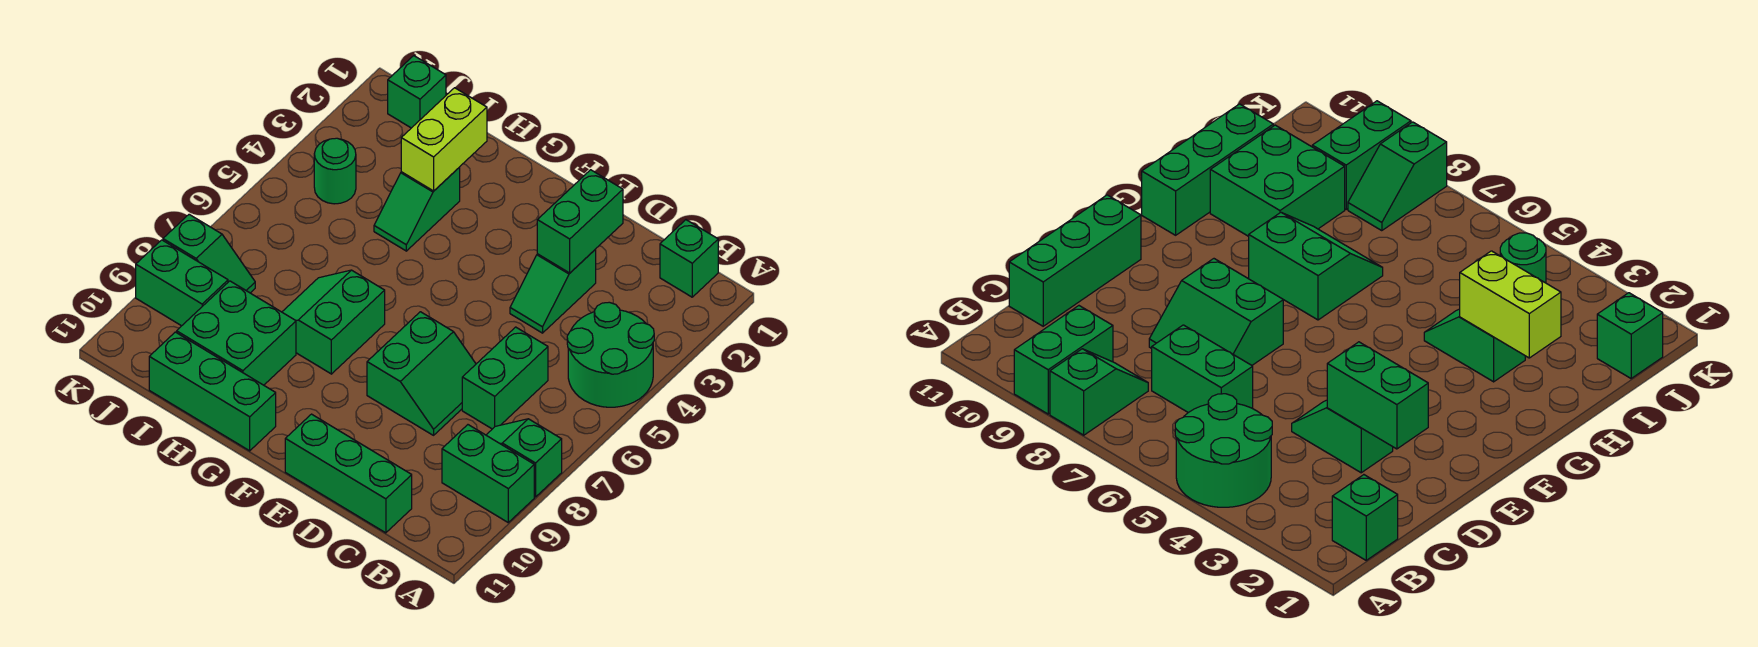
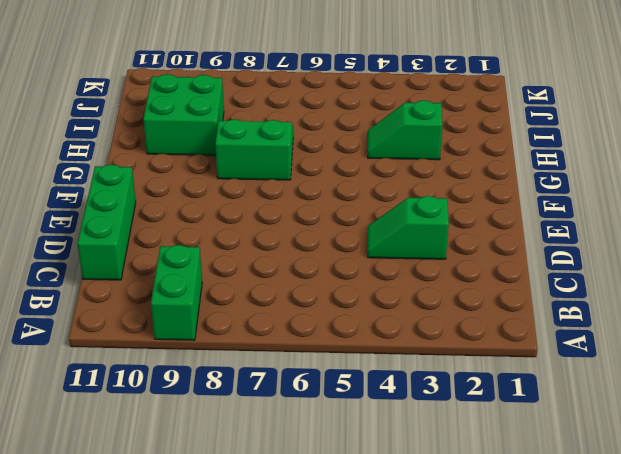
none -> green 2x2 round brick [567,302,654,407]
none -> green 1x2 slope [486,419,562,497]
none -> green 1x1 brick [660,220,718,297]

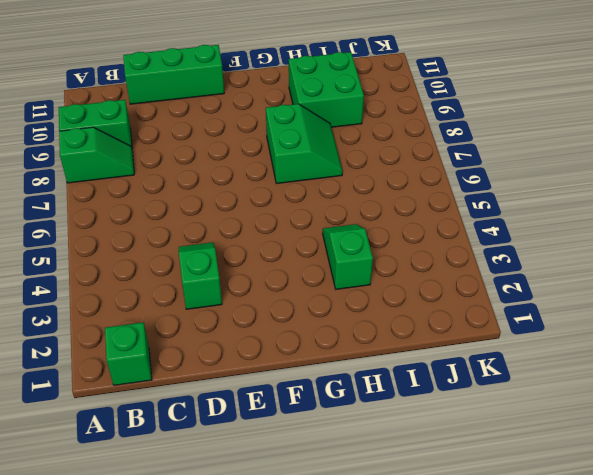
none -> green 2x2 round brick [567,302,654,407]
none -> green 1x2 brick [462,327,548,429]
none -> green 2x2 slope [367,312,476,435]

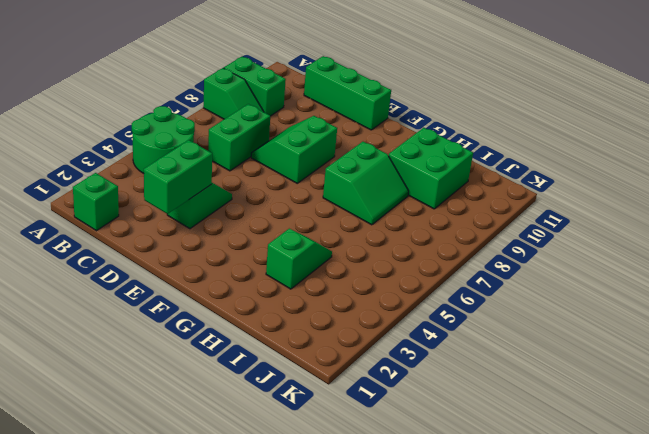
none -> green 1x3 brick [149,332,276,451]
none -> green 1x1 brick [388,56,446,128]
none -> green 1x1 round brick [314,138,356,204]

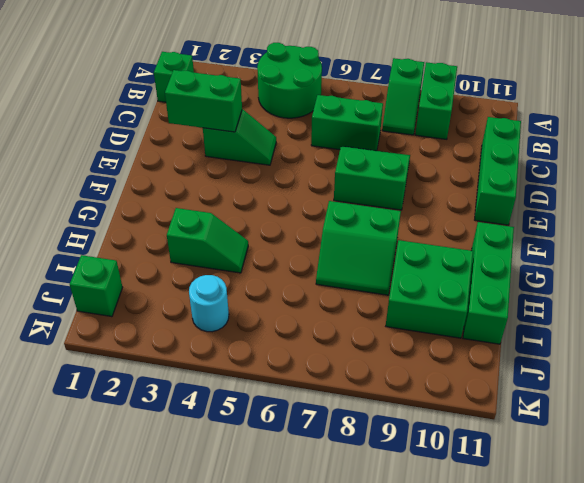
cyan 1x1 round brick [189,275,229,332] -> green 1x1 round brick [314,138,356,204]
none -> green 1x2 slope [163,214,255,293]
none -> green 1x2 brick [136,240,228,326]
none -> lime 1x2 brick [401,88,487,191]

